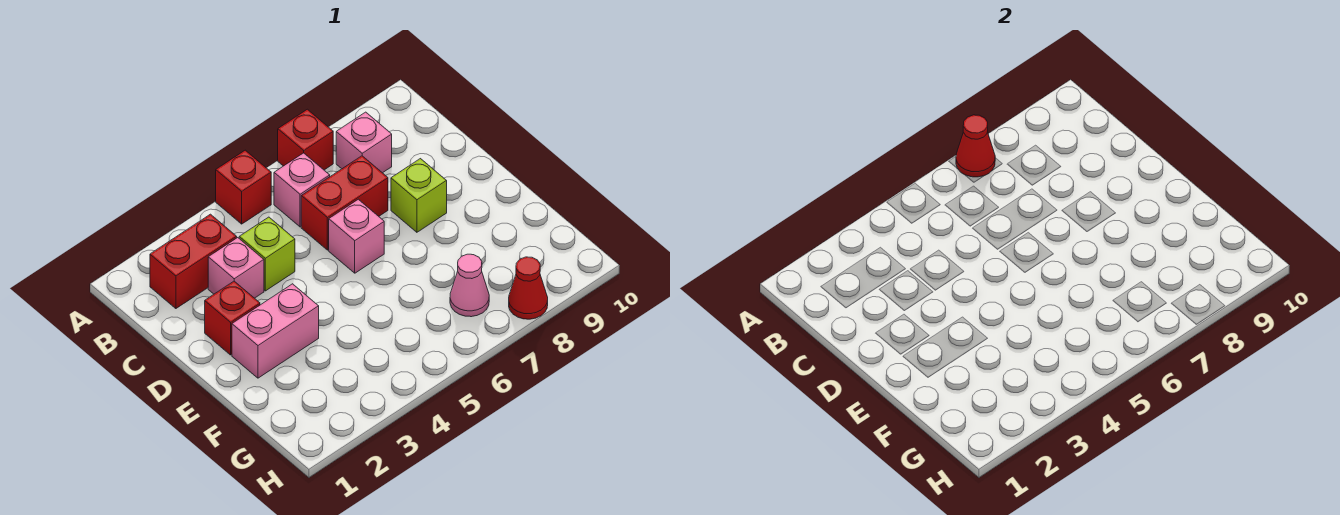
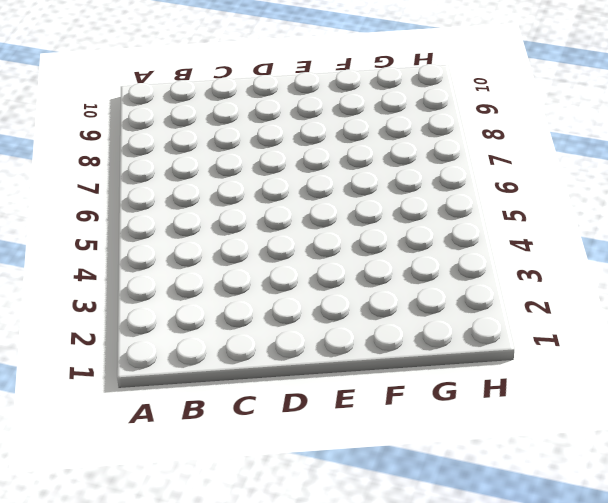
none -> red 1x1 brick [216,150,271,224]
none -> red 1x1 brick [278,109,333,170]
none -> red 1x2 brick [150,214,237,309]

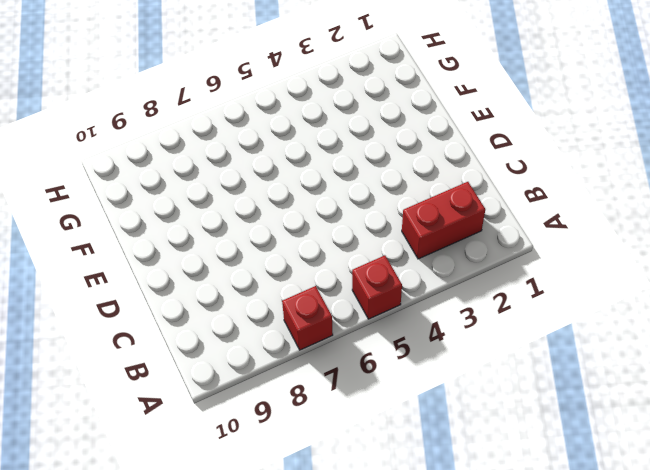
none -> pink 1x1 brick [274,153,330,227]
none -> pink 1x1 brick [336,112,392,173]
none -> pink 1x1 brick [208,238,264,298]

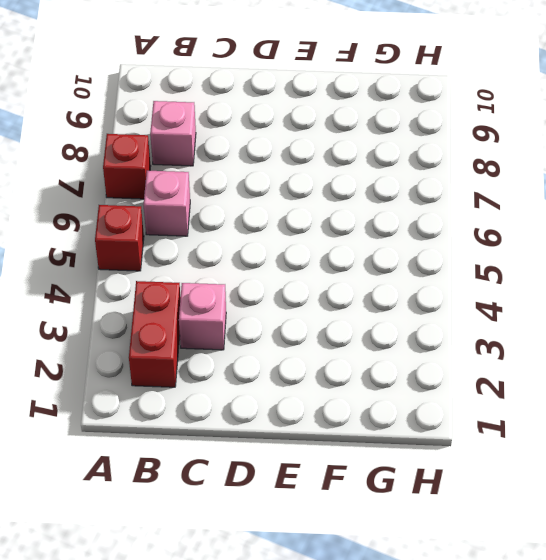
none -> lime 1x1 brick [239,217,295,291]
none -> red 1x2 brick [301,156,388,250]
none -> red 1x1 brick [205,281,260,355]

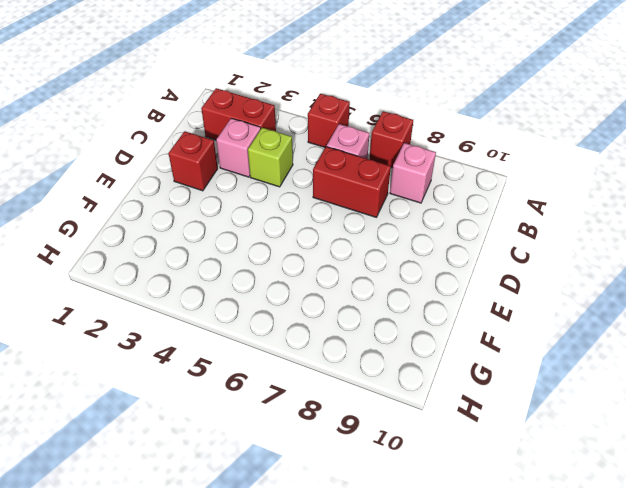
none -> pink 1x1 brick [329,199,384,273]
none -> lime 1x1 brick [391,159,447,232]
none -> pink 1x2 brick [232,284,319,378]

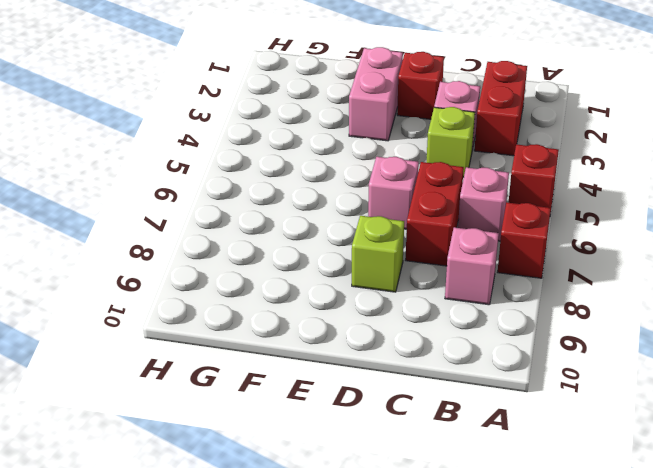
none -> pink 1x1 cone [450,254,489,317]
none -> red 1x1 cone [509,257,548,319]
none -> red 1x1 cone [956,115,995,177]

